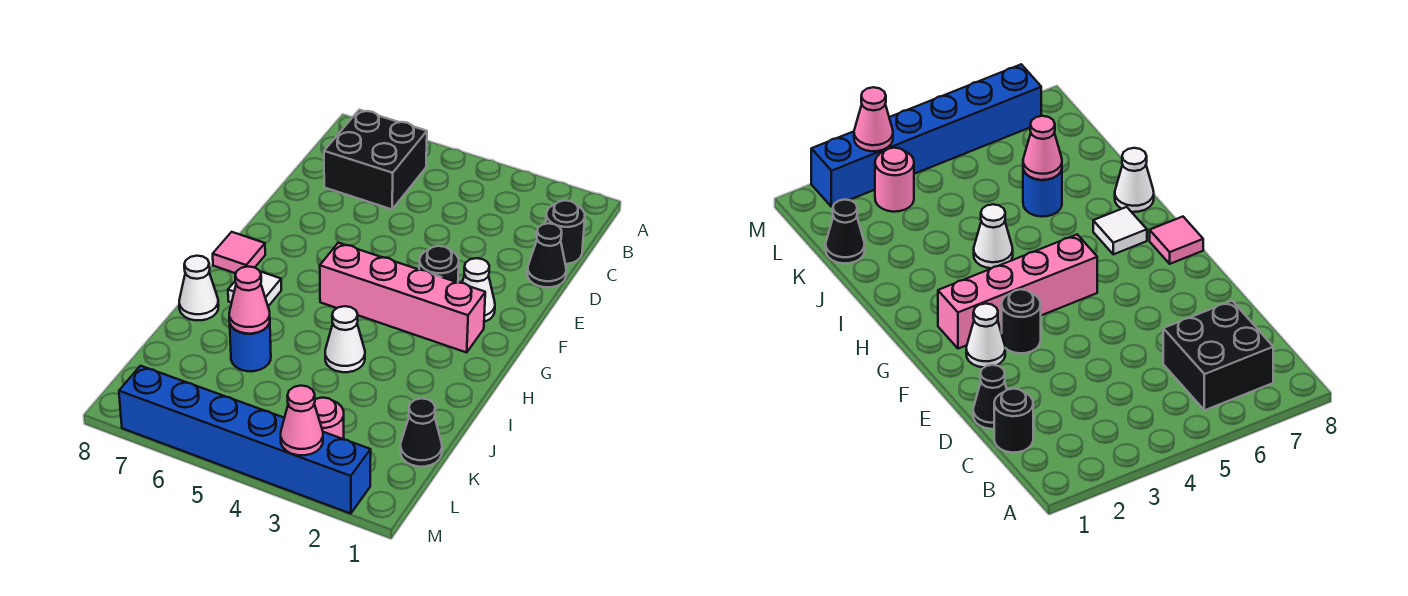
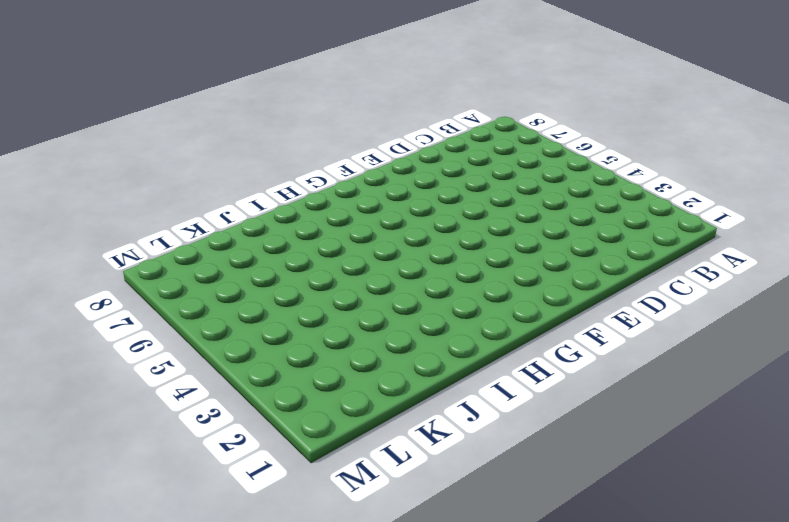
none -> black 2x2 brick [324,110,427,209]
none -> black 1x1 round brick [546,200,585,264]
none -> black 1x1 cone [527,223,566,287]

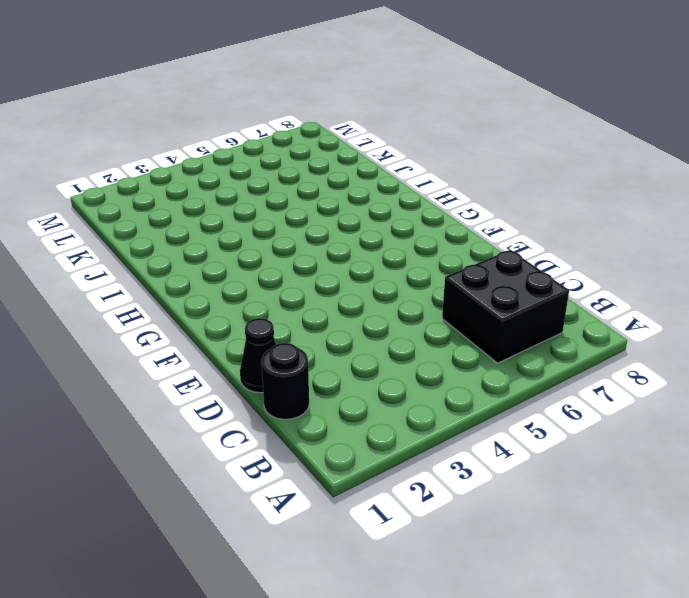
none -> white 1x1 cone [462,258,495,322]
none -> black 1x1 round brick [419,246,459,282]
none -> pink 1x4 brick [320,243,485,352]

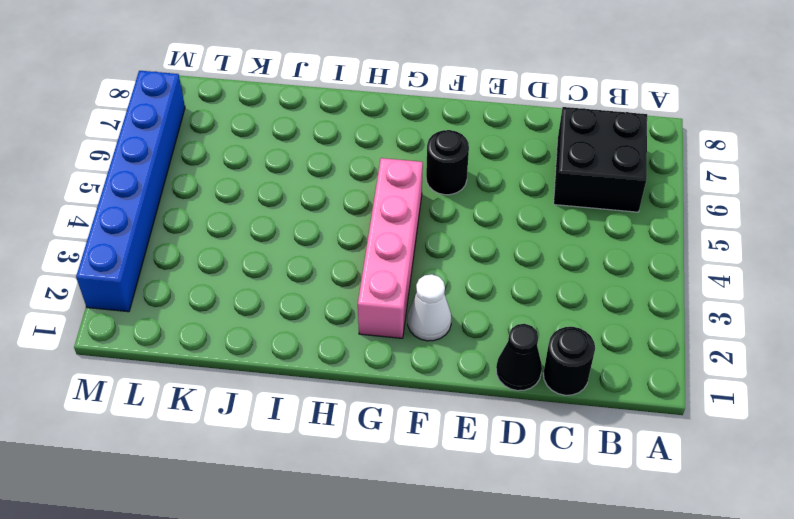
black 1x1 round brick [426,130,469,195] -> black 1x1 round brick moved to [419,246,459,282]
none -> pink 1x1 tile [213,232,265,273]
none -> white 1x1 tile [228,271,281,306]
none -> white 1x1 cone [325,306,365,372]

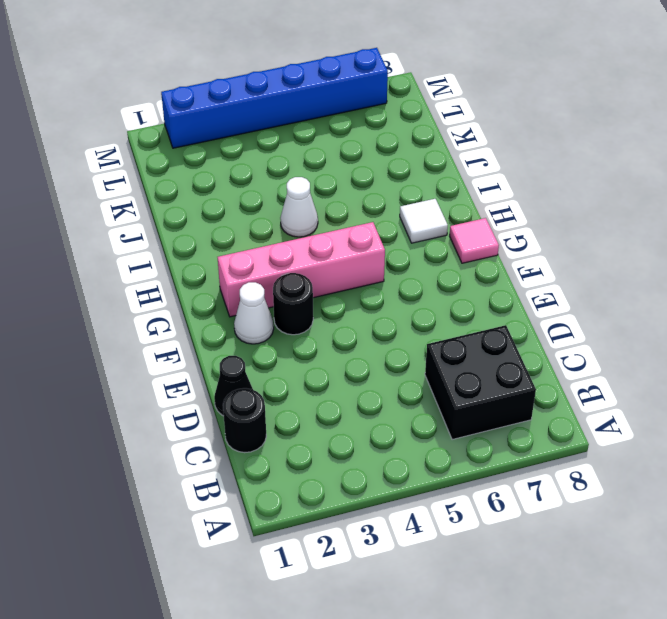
none -> white 1x1 cone [179,256,219,320]
none -> blue 1x1 round brick [230,323,271,371]
none -> black 1x1 cone [400,398,442,467]

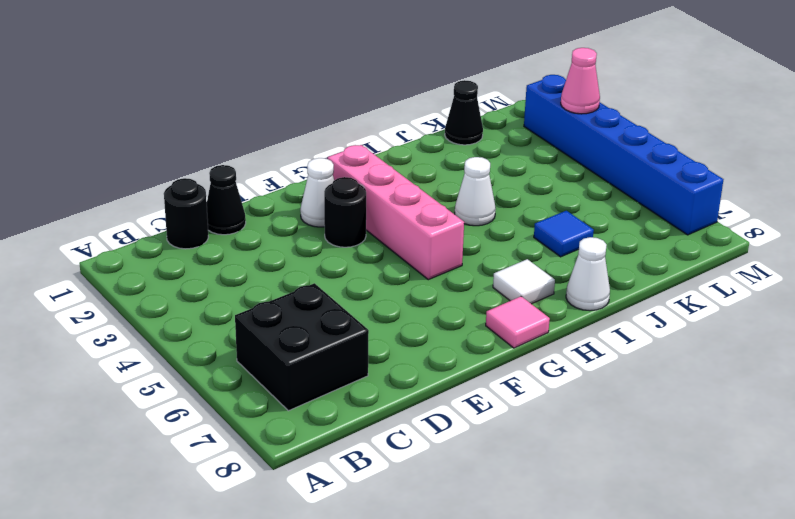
blue 1x1 tile [534,211,594,257] -> blue 1x1 round brick [230,323,271,371]
none -> pink 1x1 round brick [314,398,344,439]
none -> pink 1x1 cone [229,267,270,334]

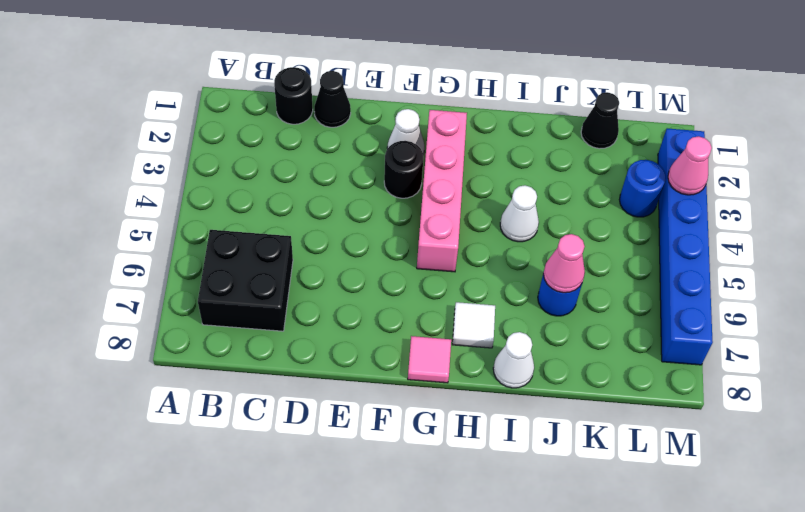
blue 1x1 round brick [619,160,666,217] -> pink 1x1 round brick [314,398,344,439]

